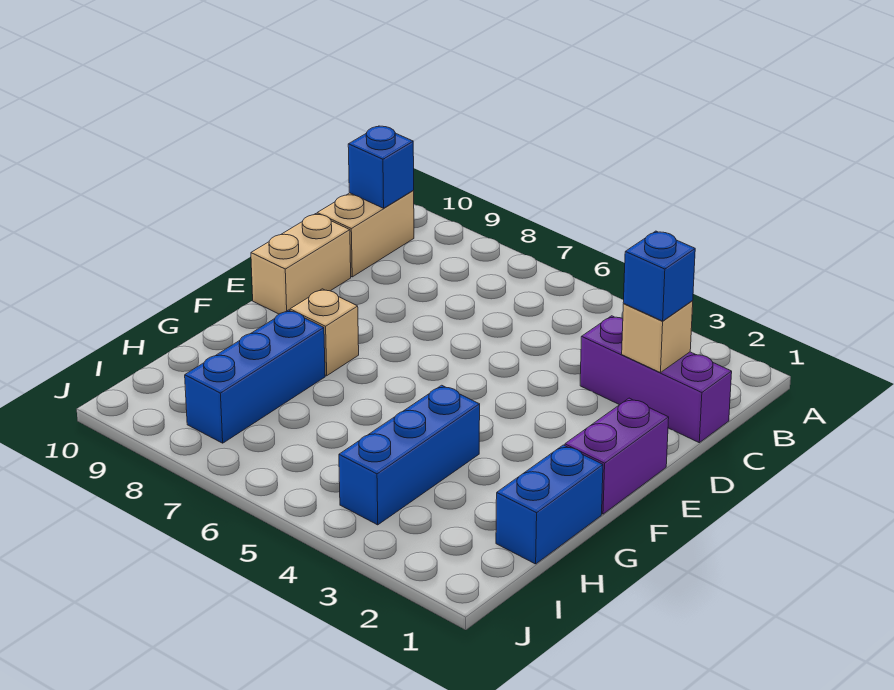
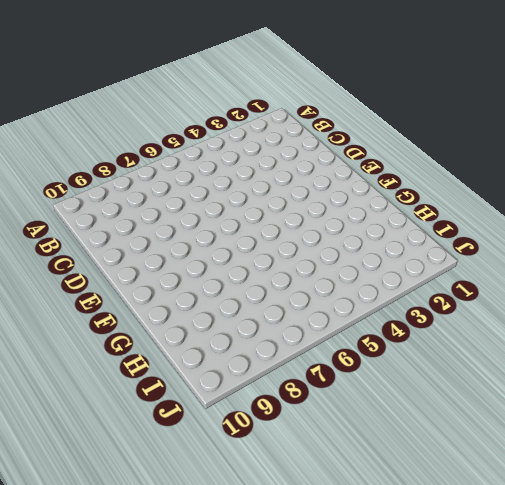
none -> tan 1x2 brick [317,191,414,277]
none -> purple 1x3 brick [580,316,732,443]

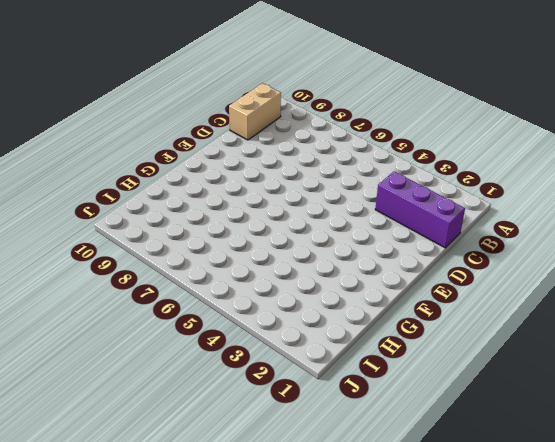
none -> tan 1x2 brick [251,214,351,314]
none -> purple 1x2 brick [565,398,669,514]

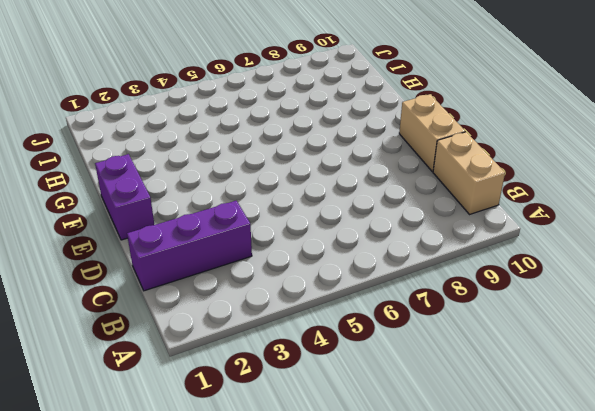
none -> tan 1x1 brick [290,289,359,376]
none -> blue 1x2 brick [496,445,603,564]

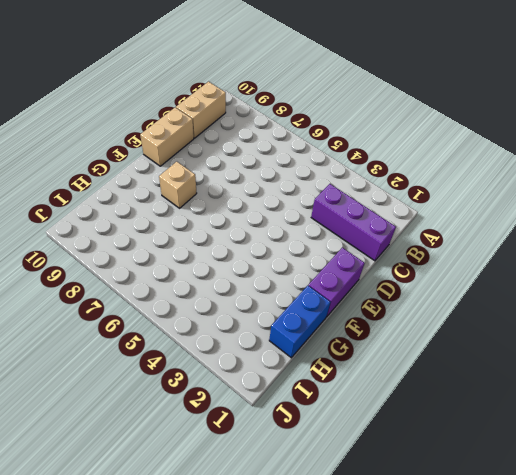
none -> blue 1x3 brick [339,385,480,525]
none -> blue 1x3 brick [185,310,325,443]

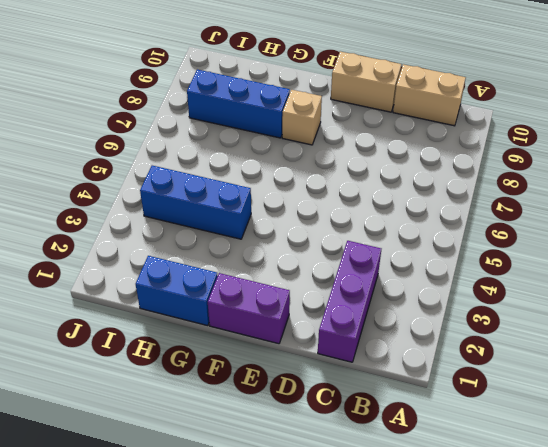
none -> blue 1x1 brick [348,126,414,208]
none -> tan 1x1 brick [622,301,693,373]

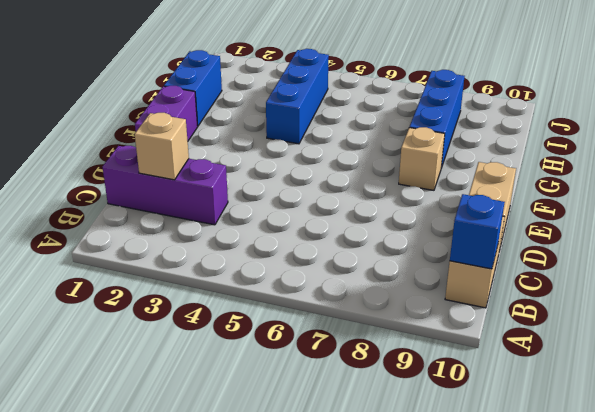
none -> blue 1x1 brick [623,231,695,321]

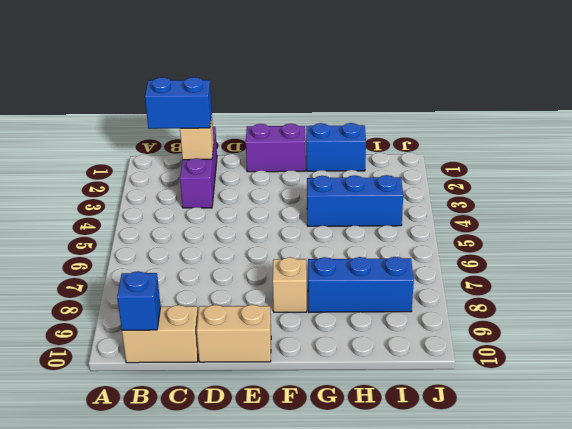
blue 1x2 brick [145,77,212,129] -> blue 1x1 brick [623,231,695,321]

